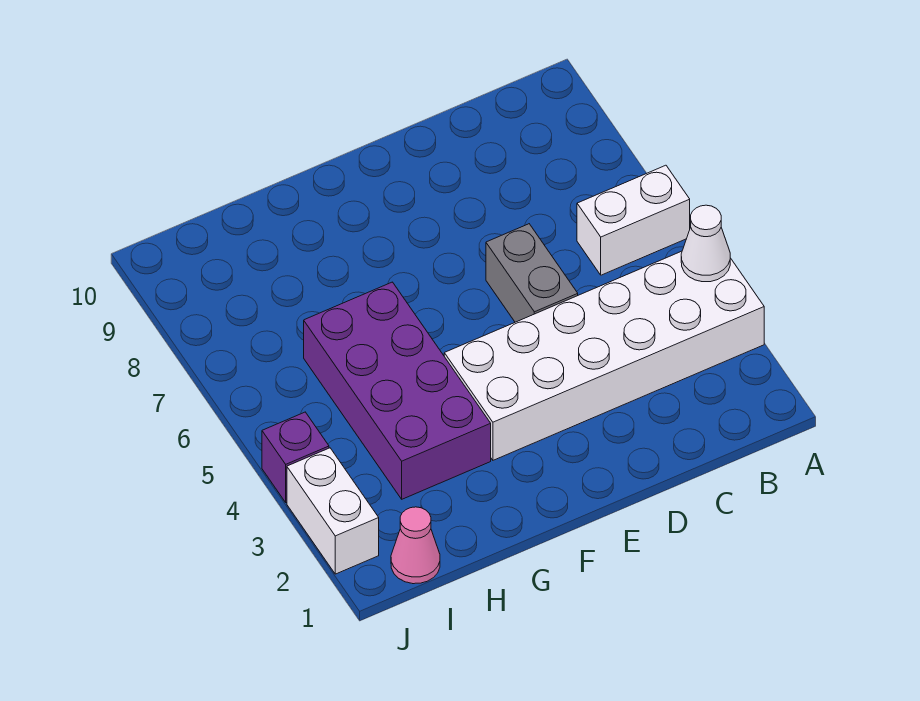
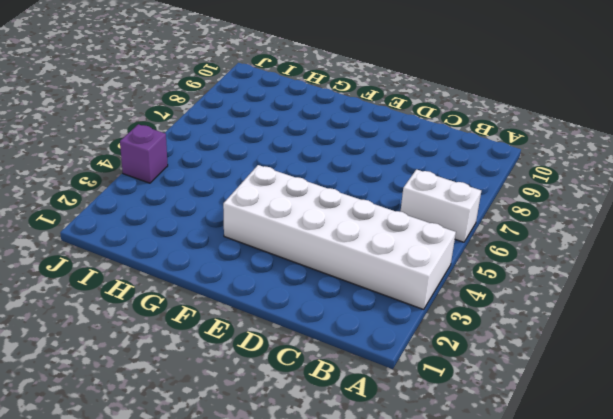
none -> grey 1x2 brick [486,224,578,322]
none -> purple 2x4 brick [304,282,491,499]

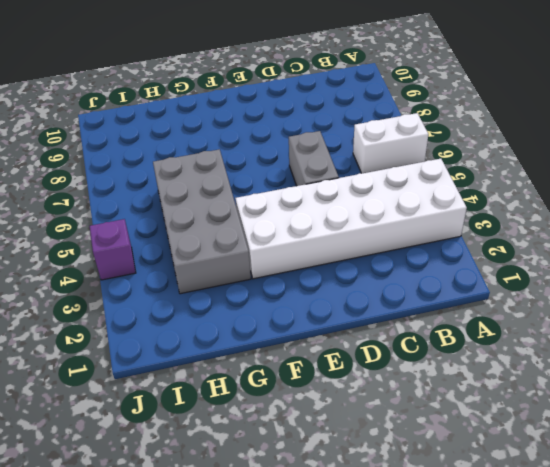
grey 2x4 brick [153,149,251,294] -> purple 2x4 brick [304,282,491,499]
none -> pink 1x1 cone [391,507,440,584]
none -> white 1x2 brick [287,448,379,574]

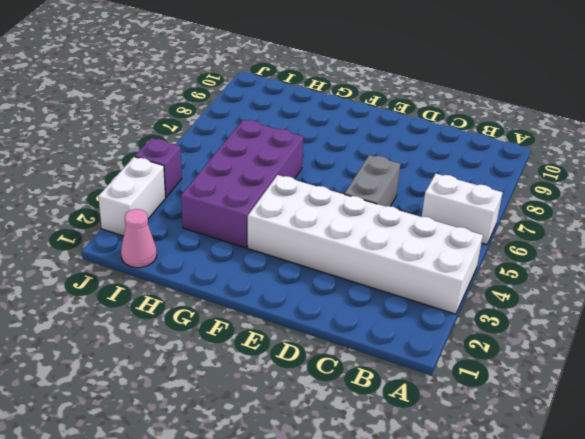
none -> white 1x1 cone [681,205,730,282]

